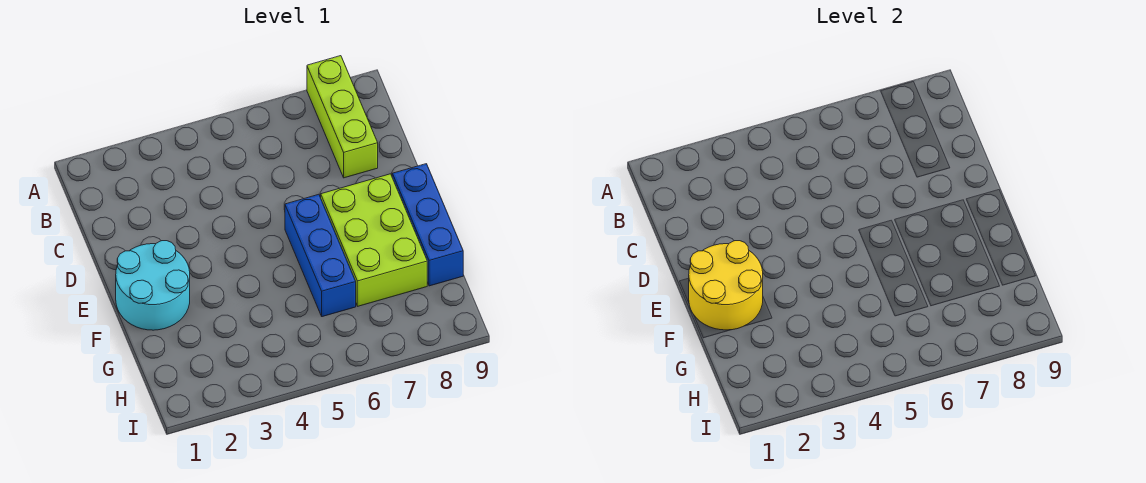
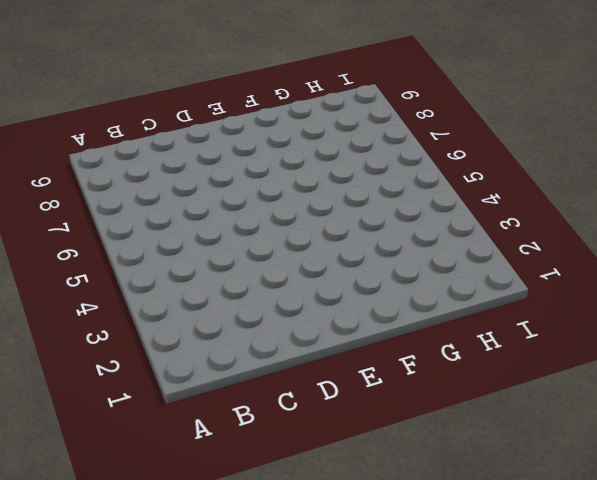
none -> lime 1x3 brick [307,56,378,178]
none -> cyan 2x2 round brick [116,241,190,330]

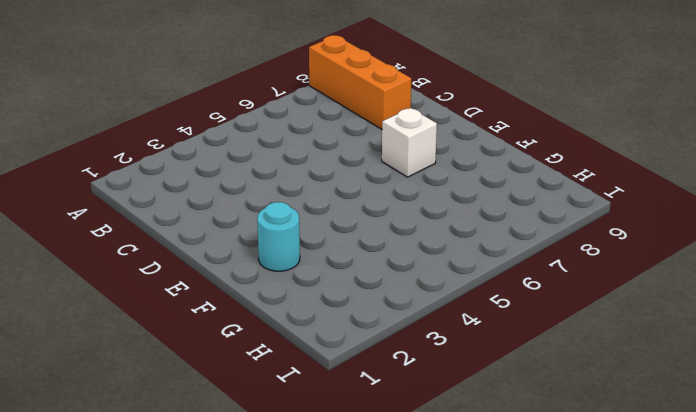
orange 1x3 brick [309,35,411,129] -> lime 1x3 brick [307,56,378,178]
white 1x1 brick [382,108,437,177] -> lime 2x3 brick [321,174,427,306]
cyan 1x1 round brick [257,202,300,271] -> cyan 2x2 round brick [116,241,190,330]
none -> blue 1x3 brick [285,194,356,317]
none -> blue 1x3 brick [392,164,463,286]

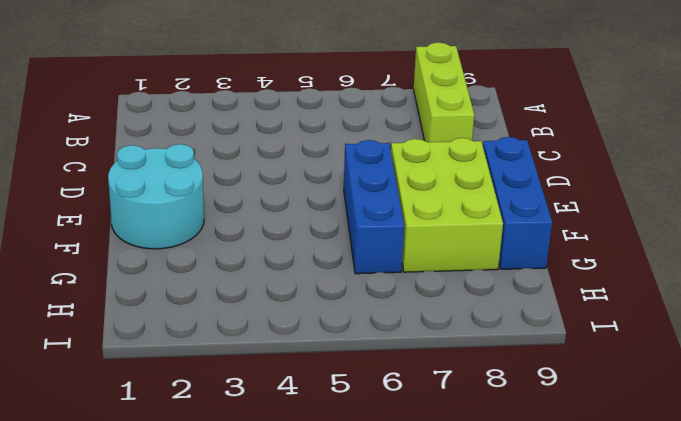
none -> yellow 2x2 round brick [689,241,763,330]

